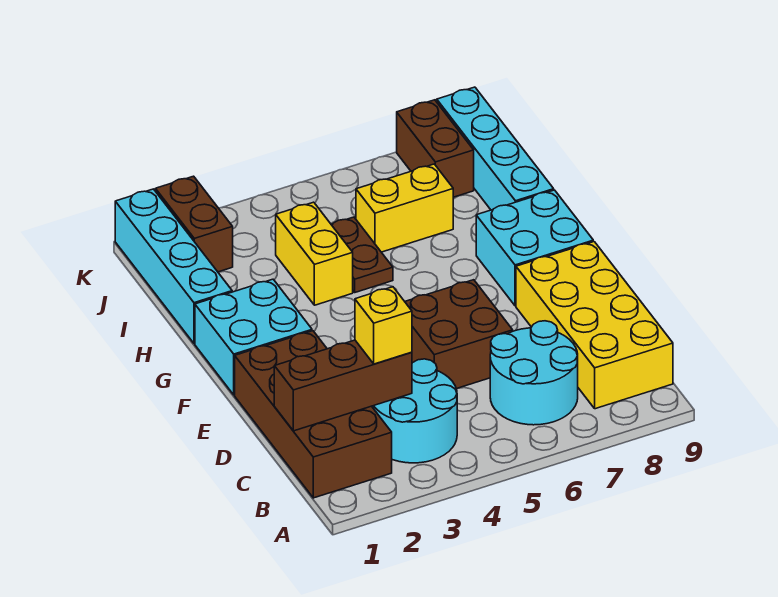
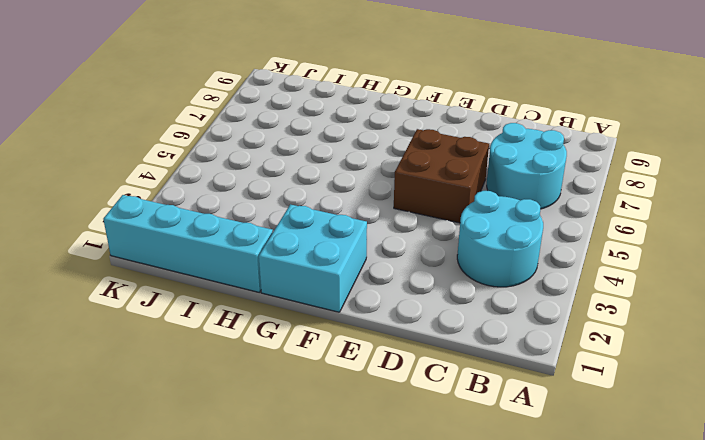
none -> brown 2x4 brick [235,331,392,498]
none -> yellow 2x4 brick [516,242,673,409]
none -> cyan 2x2 brick [476,190,593,306]

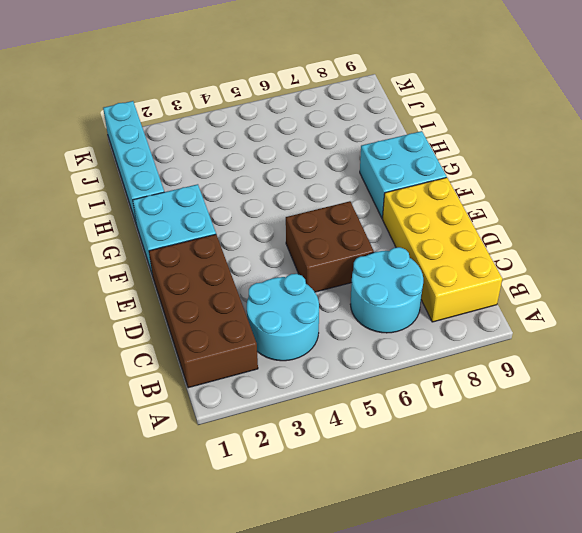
none -> yellow 1x2 brick [276,202,353,305]
none -> brown 1x2 plate [331,217,393,292]
none -> cyan 1x4 brick [437,87,554,210]

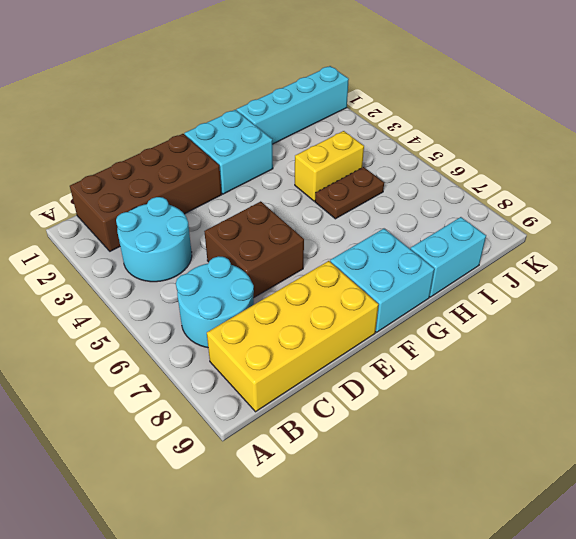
cyan 1x2 brick [410,217,486,297] -> cyan 1x4 brick [437,87,554,210]
none -> yellow 1x2 brick [356,164,453,252]
none -> brown 1x2 brick [155,176,233,272]
none -> brown 1x2 brick [397,100,474,197]

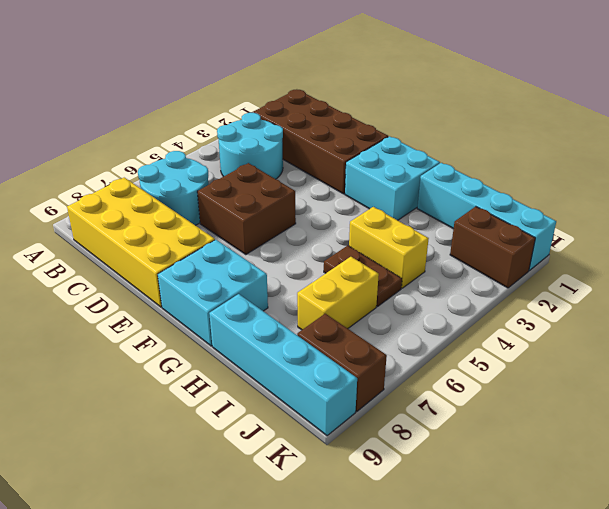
none -> brown 1x3 brick [274,340,412,431]
none -> yellow 1x1 brick [355,287,412,364]

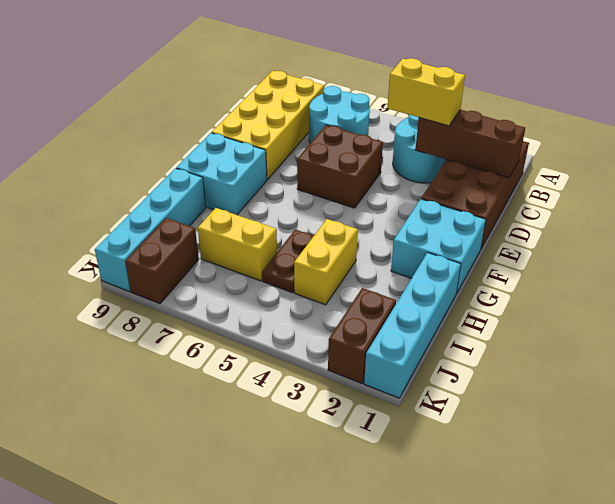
yellow 1x2 brick [387,58,465,126] -> yellow 1x1 brick [355,287,412,364]

